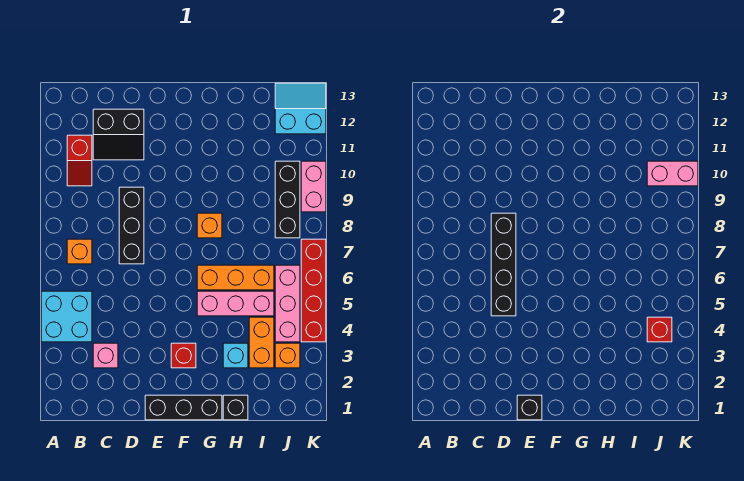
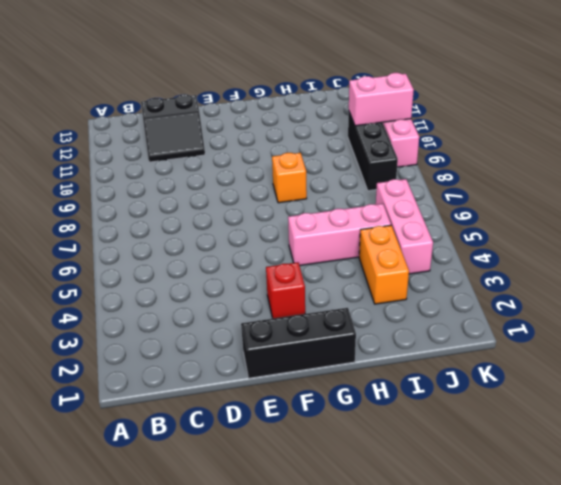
none -> cyan 2x2 brick [41,291,92,342]
none -> orange 1x1 brick [67,239,92,264]
none -> red 1x2 slope [67,135,92,186]

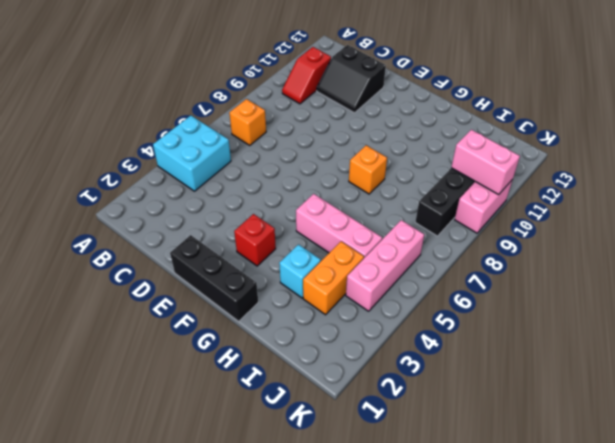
none -> pink 1x1 brick [93,343,118,368]
none -> black 1x3 brick [119,187,144,264]
none -> orange 1x3 brick [197,265,274,290]

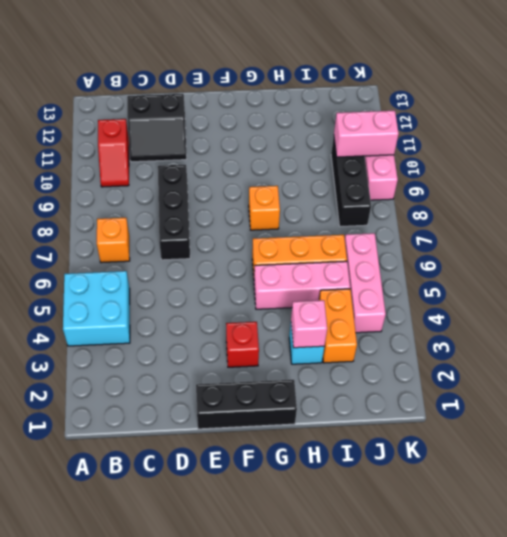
pink 1x1 brick [291,300,327,348] -> pink 1x1 brick moved to [93,343,118,368]
none -> black 1x1 brick [223,395,248,420]
none -> orange 1x1 brick [275,343,300,368]
none -> cyan 2x2 slope [275,83,326,134]

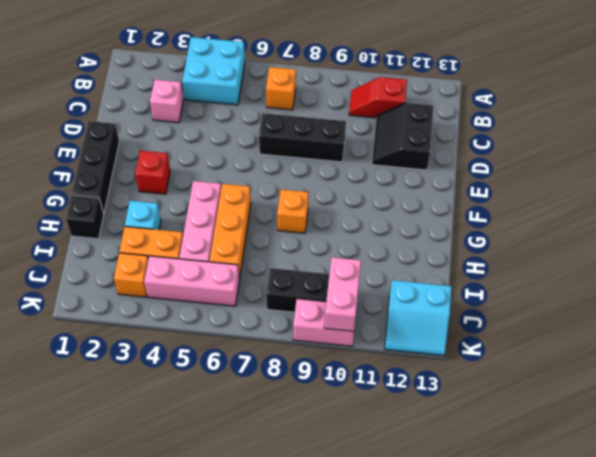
cyan 2x2 slope [385,280,451,356] -> cyan 2x2 slope turned to [275,83,326,134]
none -> red 1x4 brick [301,239,326,342]
none -> black 1x4 brick [491,213,516,316]
none -> black 1x1 brick [517,395,542,420]

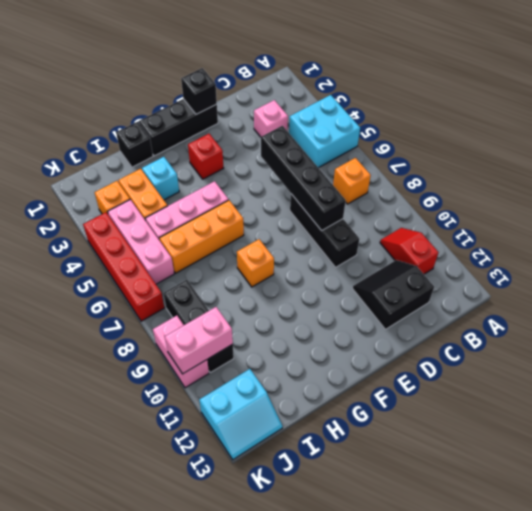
none -> red 1x1 brick [647,317,672,342]

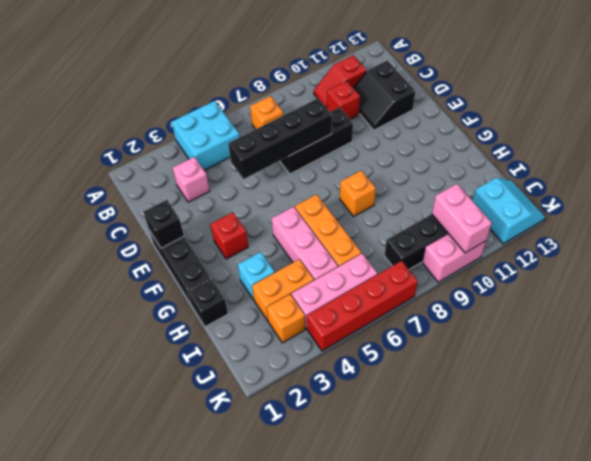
red 1x1 brick [326,81,360,119] -> red 1x1 brick moved to [647,317,672,342]

